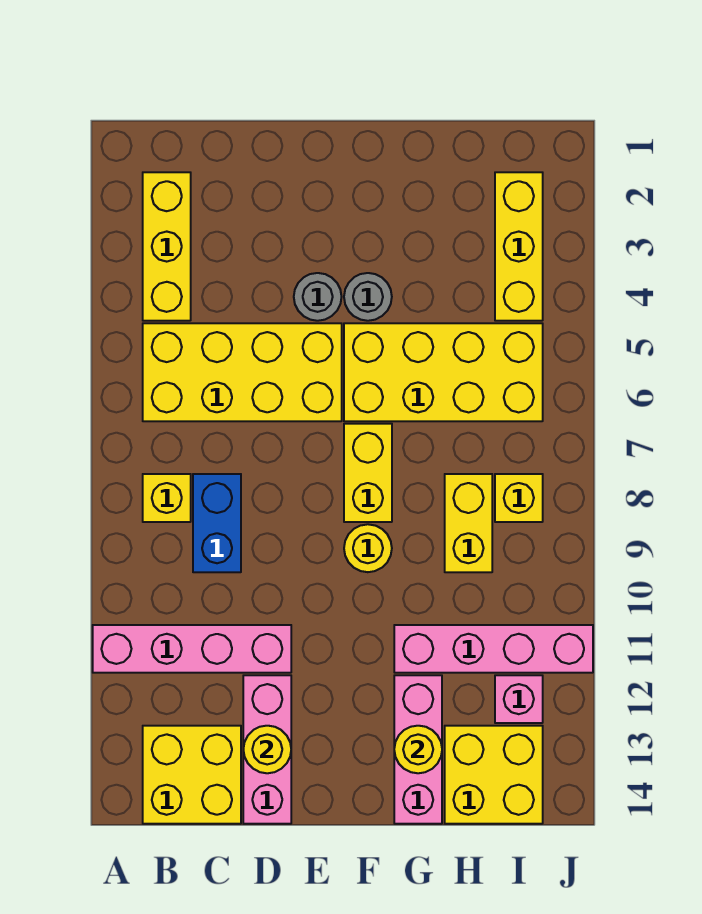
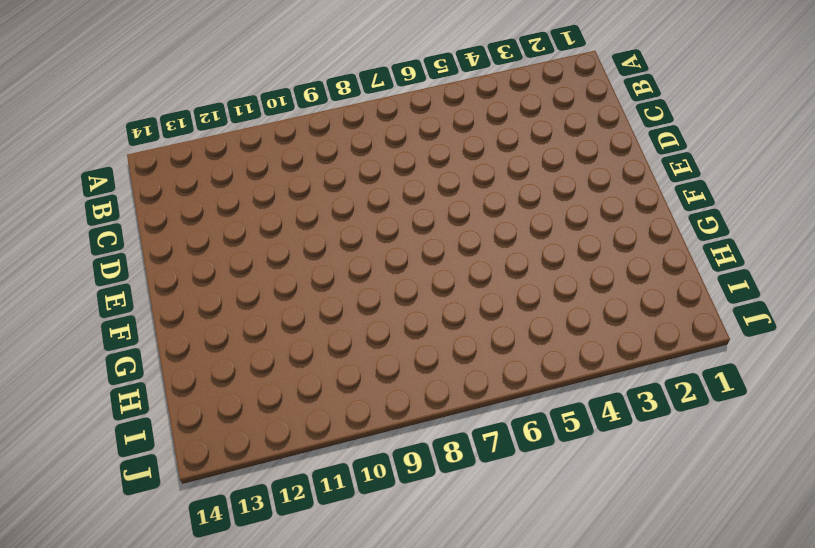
none -> pink 1x4 brick [93,625,291,673]
none -> yellow 1x3 brick [143,172,191,321]
none -> yellow 2x4 brick [143,323,342,421]

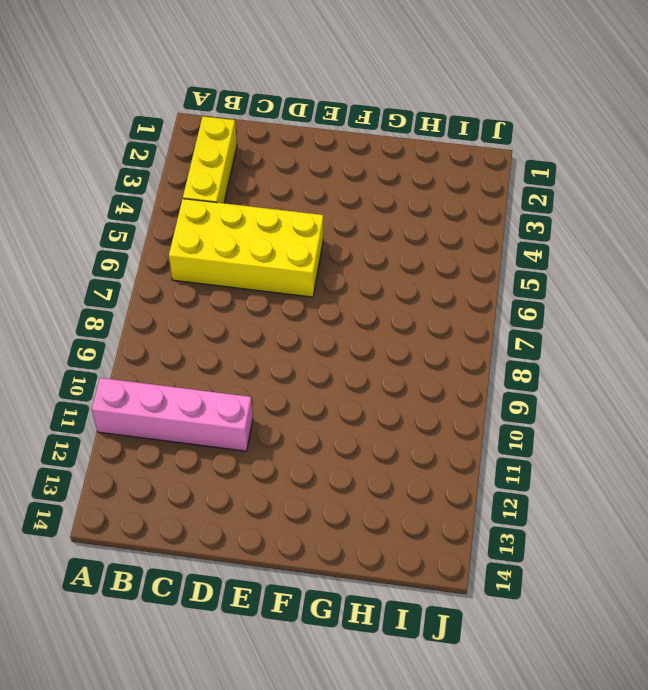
none -> yellow 1x1 brick [143,474,191,522]
none -> yellow 2x2 brick [143,726,241,824]
none -> blue 1x2 brick [193,474,241,572]

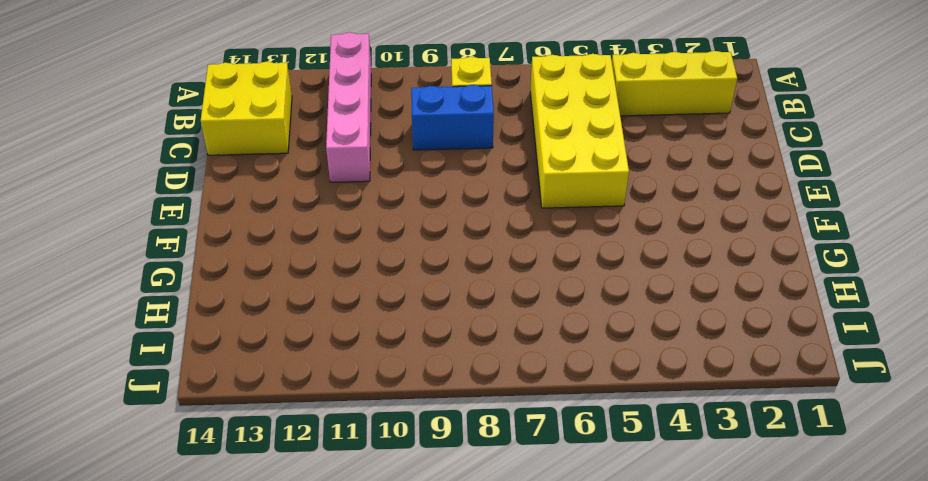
none -> pink 1x3 brick [243,675,291,824]
none -> grey 1x1 round brick [294,273,342,321]
none -> grey 1x1 round brick [344,273,392,321]

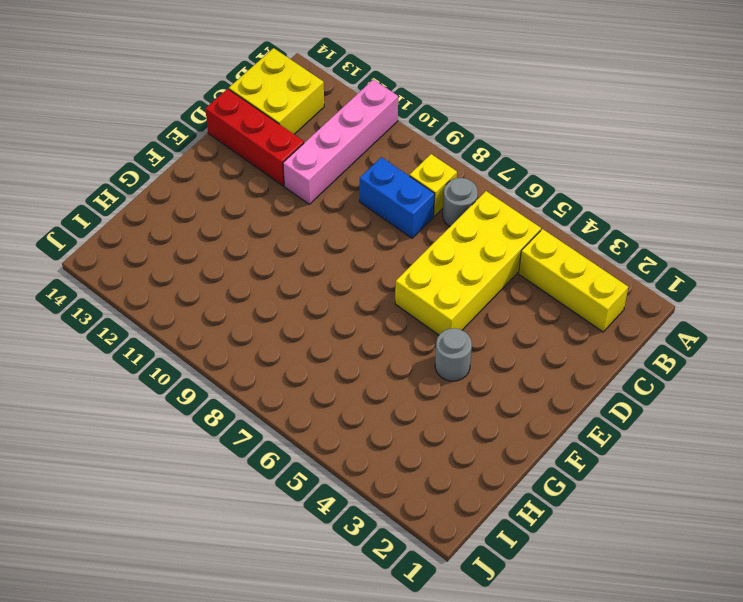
grey 1x1 round brick [443,178,478,227] -> grey 1x1 round brick moved to [294,273,342,321]
red 1x3 brick [205,89,304,186] -> pink 1x3 brick [243,675,291,824]
none -> yellow 2x4 brick [344,323,543,421]
none -> yellow 1x2 brick [344,424,392,522]
none -> yellow 1x1 round brick [344,524,392,572]

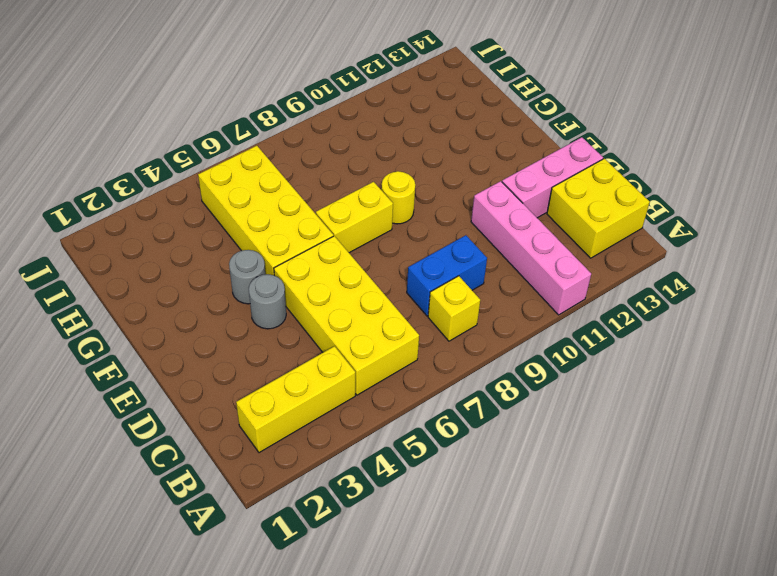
none -> pink 1x4 brick [394,625,593,673]
none -> pink 1x3 brick [394,675,442,824]
none -> yellow 1x2 brick [445,474,492,572]

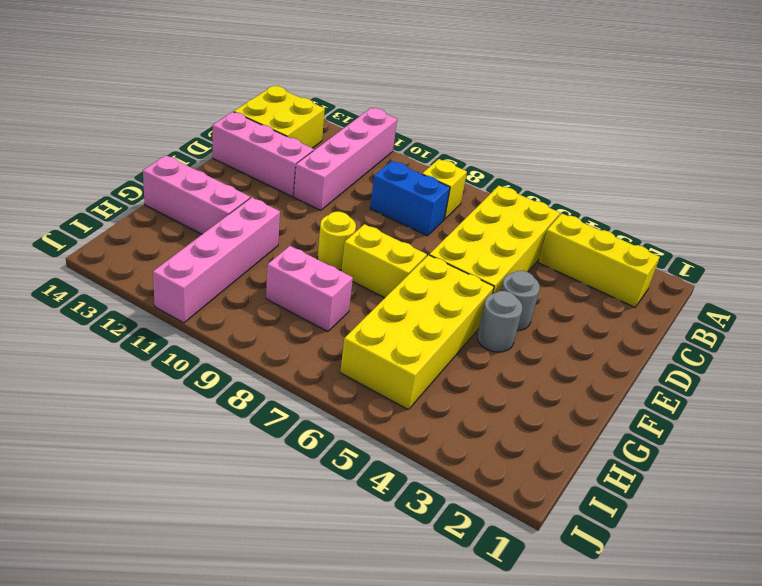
pink 1x2 brick [266,246,353,332] -> yellow 1x2 brick [445,474,492,572]
none -> yellow 2x2 brick [445,726,543,824]
none -> yellow 1x3 brick [495,172,543,321]
none -> yellow 1x1 brick [495,474,543,522]

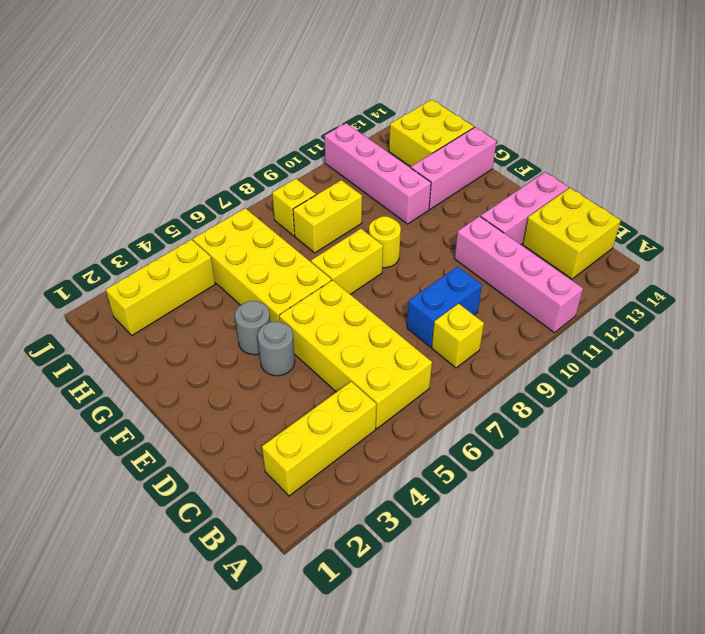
none -> pink 1x1 brick [495,675,543,723]
none -> yellow 1x1 round brick [243,726,291,773]
none -> yellow 1x1 round brick [394,726,442,773]

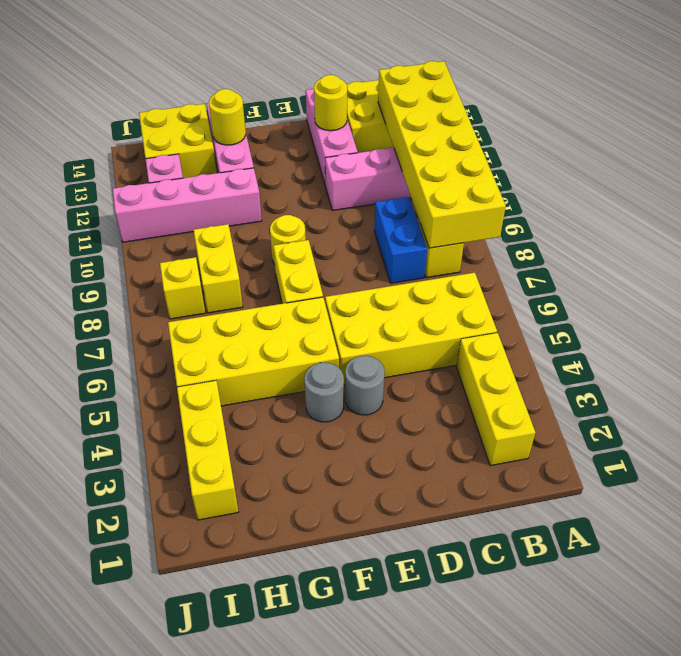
yellow 2x6 brick [378,61,506,248] -> none

